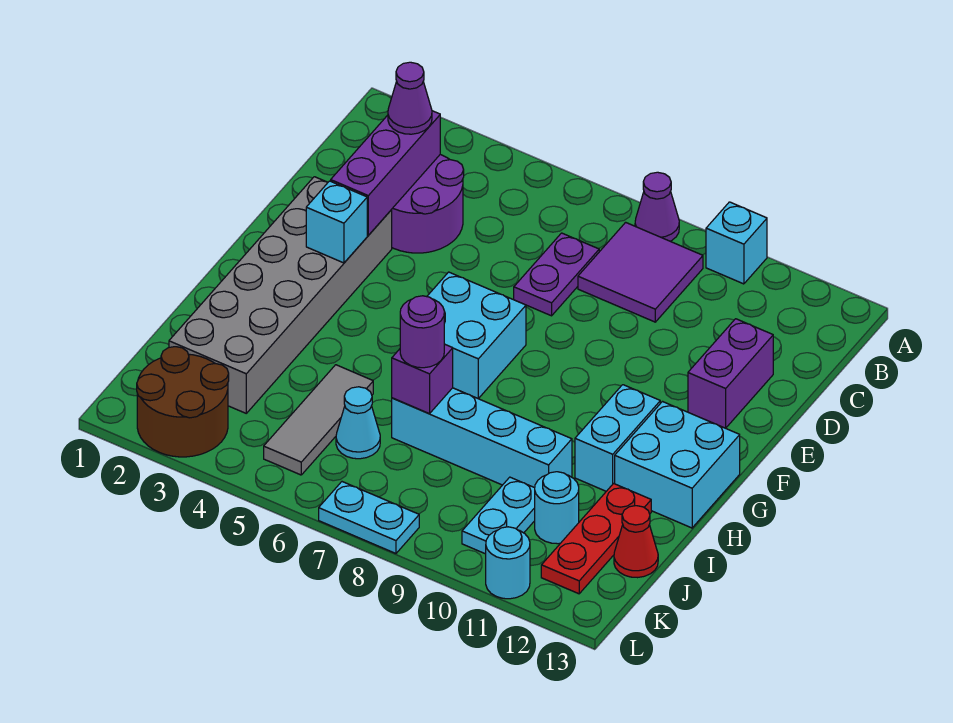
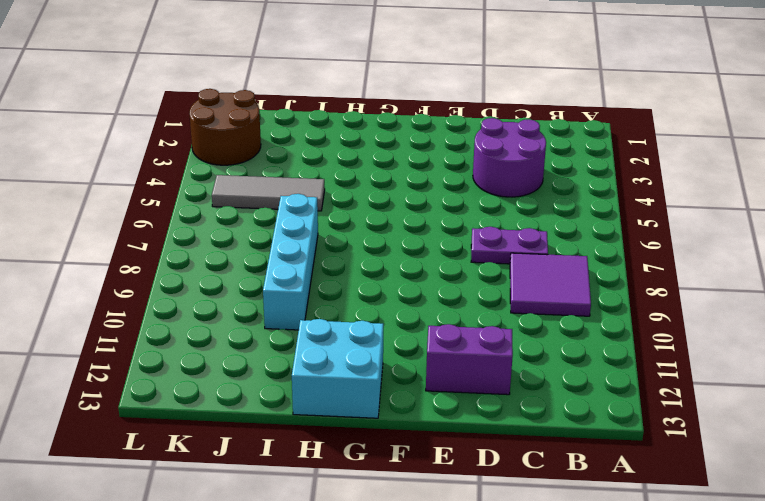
none -> purple 1x1 cone [635,172,679,241]
none -> cyan 1x1 brick [706,202,767,284]
none -> grey 2x6 brick [169,177,392,413]

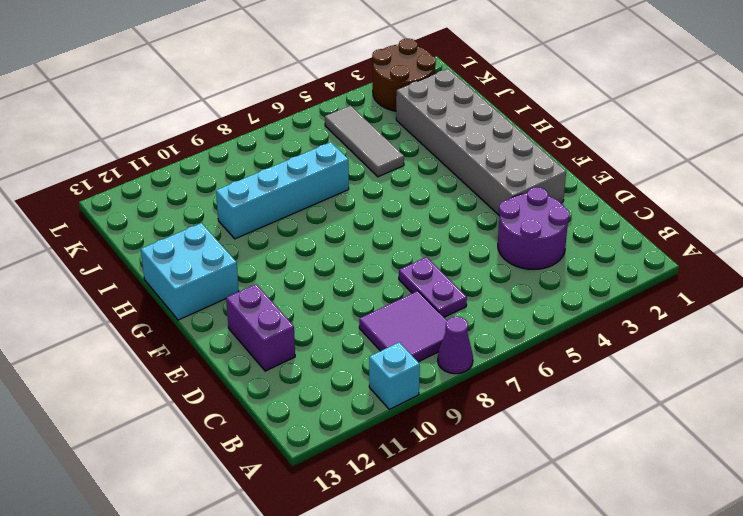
none -> cyan 2x2 brick [427,272,526,399]
none -> cyan 1x2 brick [575,385,660,491]
none -> red 1x3 plate [541,484,651,594]

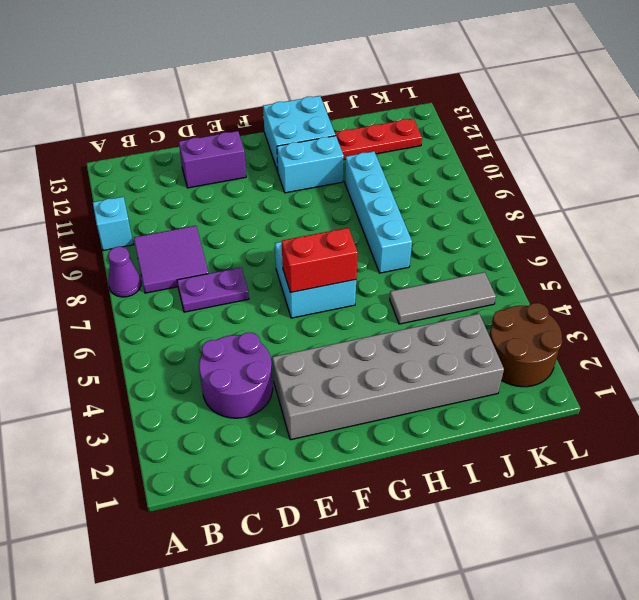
red 1x2 brick [282,228,358,293] -> none
none -> cyan 1x1 cone [336,387,380,459]
none -> cyan 1x2 plate [462,477,535,554]
none -> cyan 1x1 round brick [535,472,579,544]

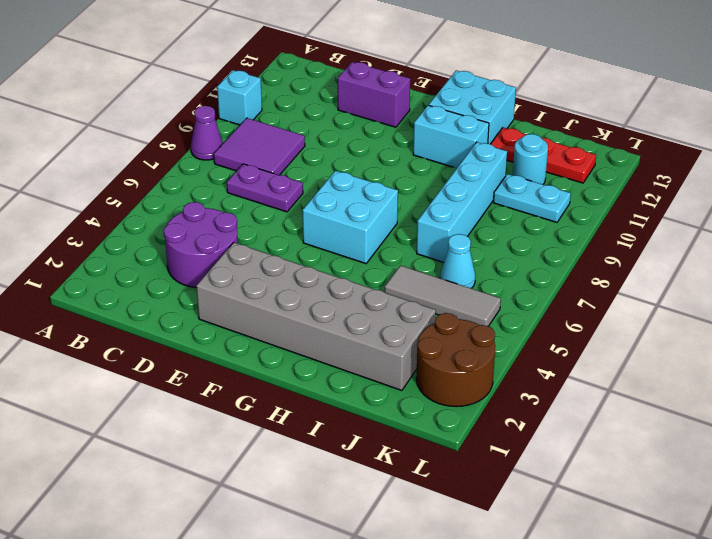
none -> red 1x1 cone [614,506,658,578]
none -> cyan 1x2 plate [319,482,419,553]
none -> cyan 1x1 round brick [486,527,530,599]

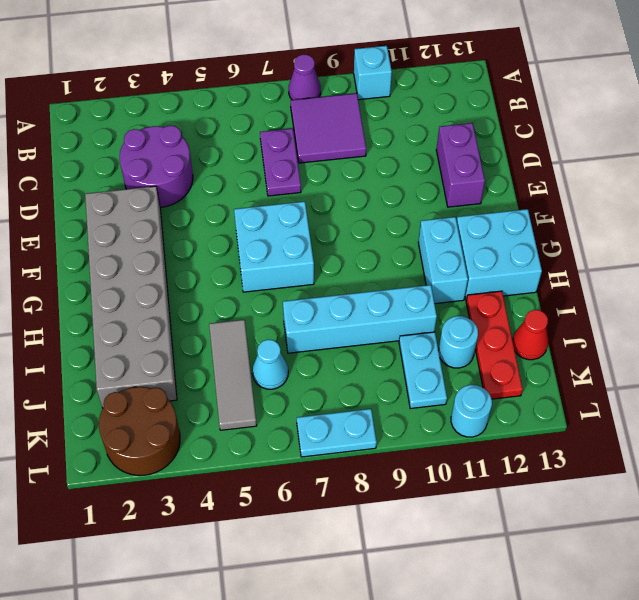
none -> purple 1x3 brick [331,111,440,235]
none -> cyan 1x1 brick [306,181,367,263]
none -> purple 1x1 brick [392,344,453,414]

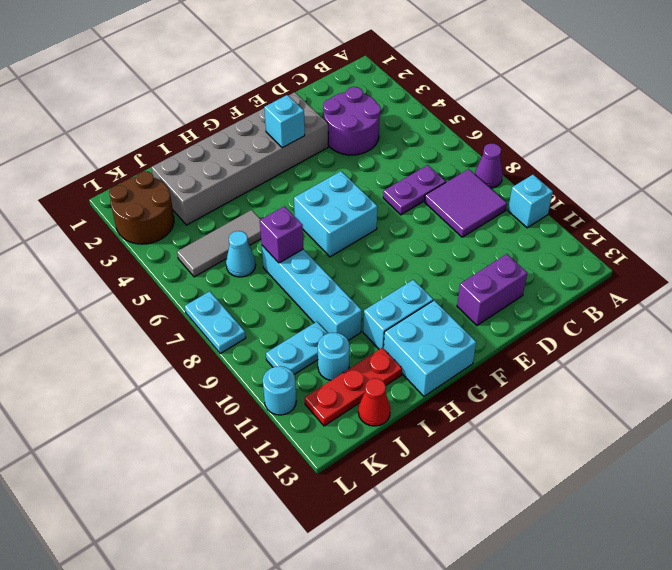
none -> purple 1x3 brick [331,111,440,235]
none -> purple 1x1 cone [388,62,432,134]
none -> purple 1x1 round brick [400,296,444,368]

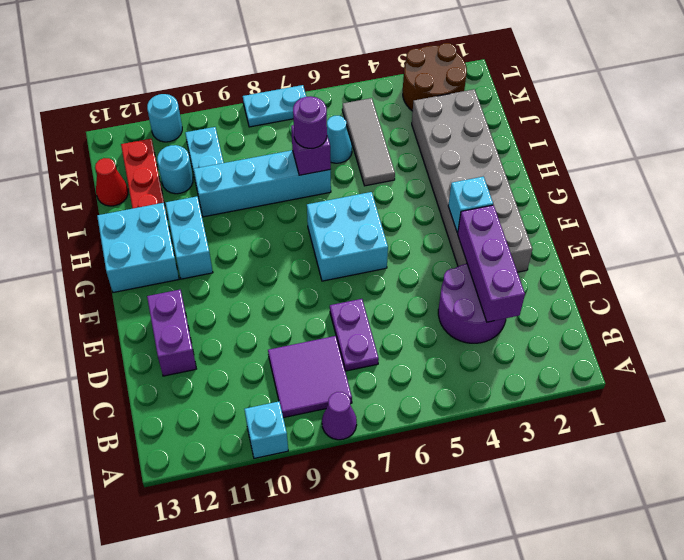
none -> purple 1x1 cone [388,62,432,134]

